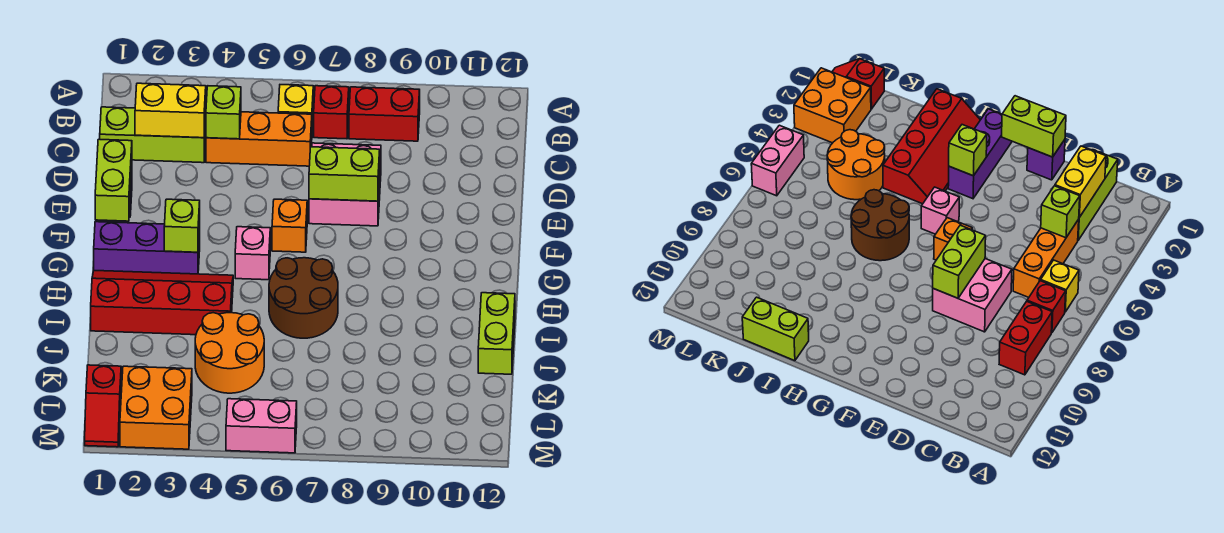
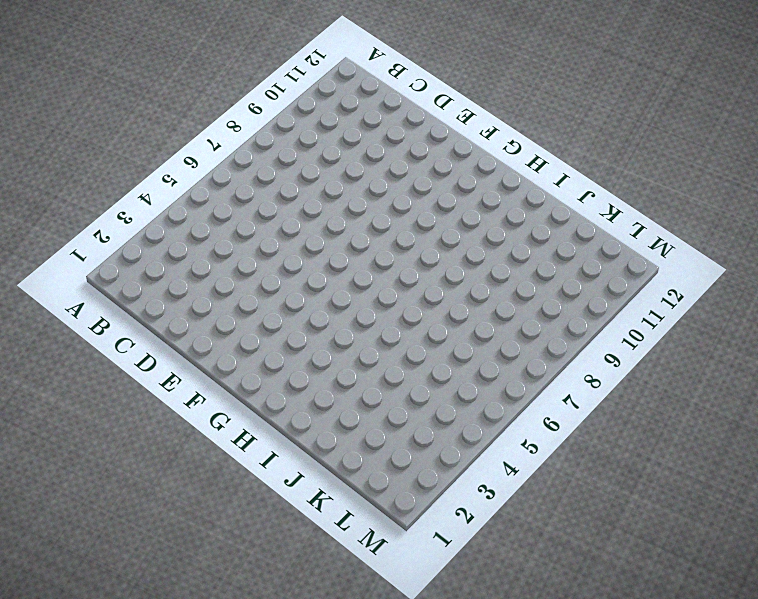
none -> yellow 1x1 brick [278,85,313,127]
none -> red 1x1 brick [314,86,349,139]
none -> red 1x2 brick [349,87,420,141]

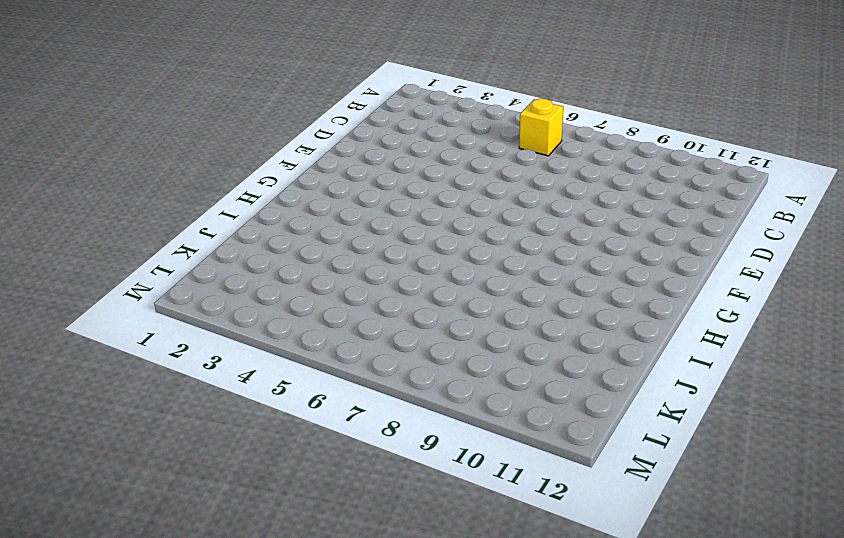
none -> red 1x1 brick [314,86,349,139]
none -> red 1x2 brick [349,87,420,141]
none -> lime 1x3 brick [100,107,206,163]

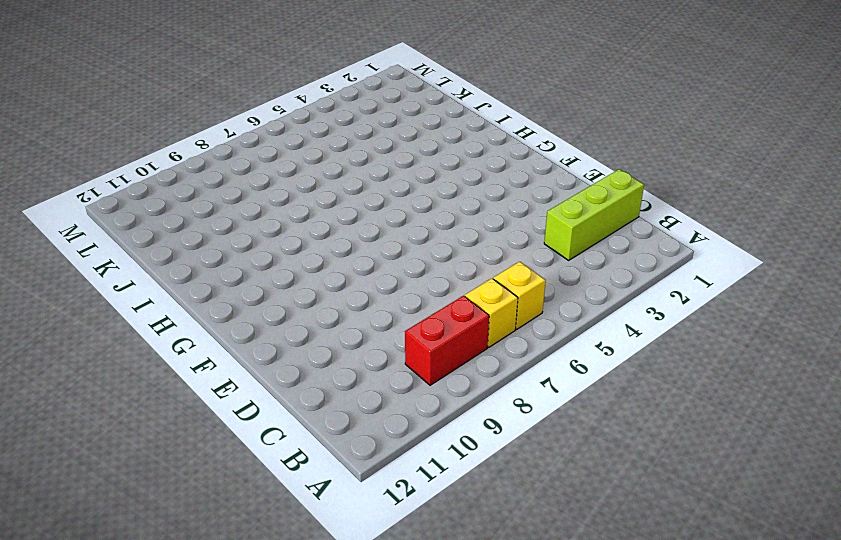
yellow 1x1 brick [465,279,518,347] -> red 1x1 brick [314,86,349,139]
none -> orange 1x3 brick [206,112,312,166]
none -> pink 2x2 brick [309,143,381,226]
none -> purple 1x1 brick [1027,140,1065,180]

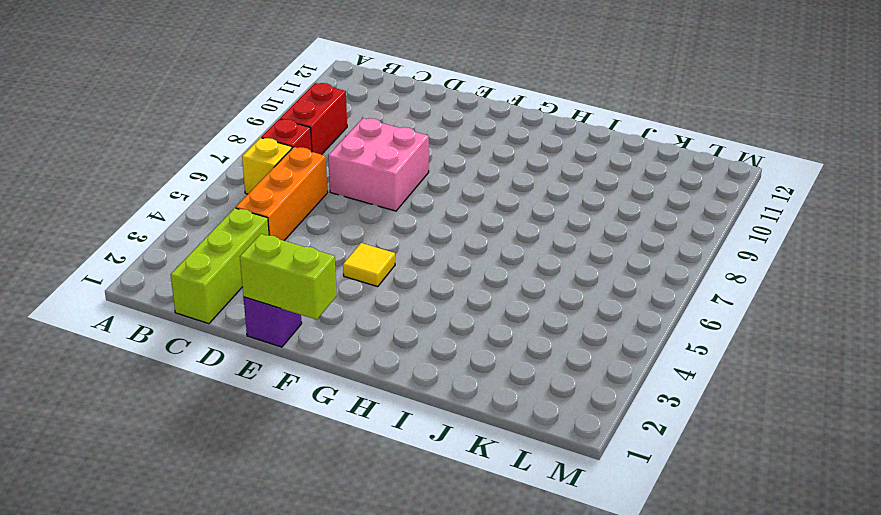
yellow 1x1 tile [343,243,395,287] -> none
none -> orange 1x1 brick [272,199,307,252]
none -> purple 1x3 brick [94,222,200,274]
none -> pink 1x1 brick [235,227,270,280]

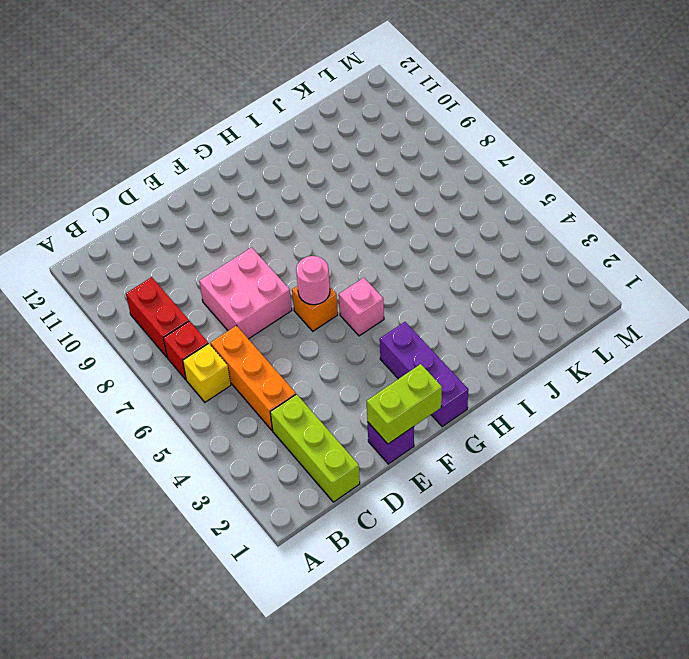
pink 1x1 round brick [296,256,330,305] -> none
none -> red 2x4 slope [91,271,233,335]
none -> brown 2x2 round brick [269,258,338,338]
none -> lime 1x2 brick [478,293,515,374]

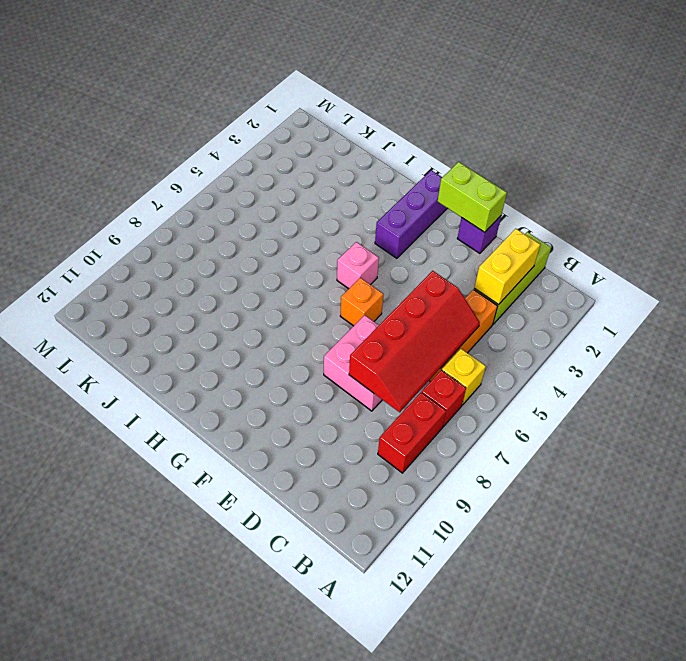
red 2x4 slope [349,271,480,412] -> red 2x4 slope moved to [91,271,233,335]
none -> brown 2x2 round brick [269,258,338,338]
none -> lime 1x2 brick [478,293,515,374]
none -> orange 2x2 round brick [195,313,264,393]

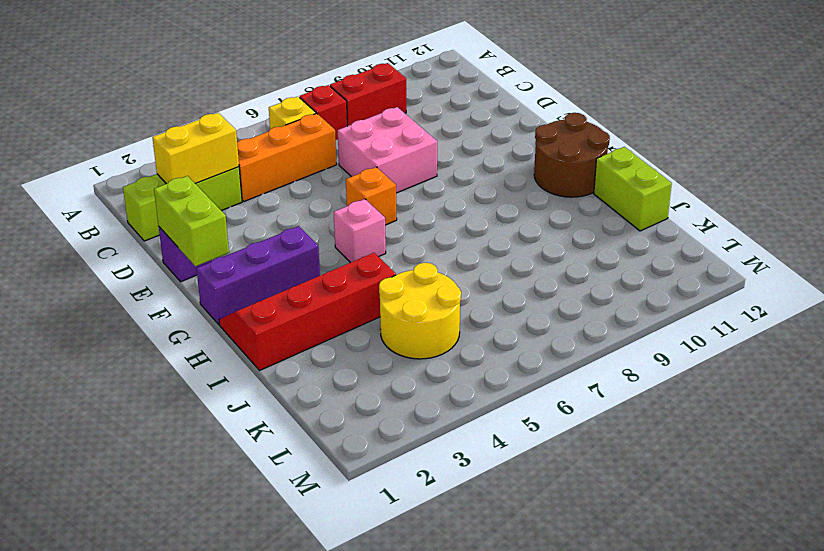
brown 2x2 round brick [534,113,610,197] -> brown 2x2 round brick moved to [269,258,338,338]
yellow 2x2 round brick [379,263,461,359] -> orange 2x2 round brick [195,313,264,393]
none -> red 1x2 slope [85,365,121,447]
none -> orange 2x2 brick [120,366,192,449]
none -> pink 1x2 brick [226,399,297,453]

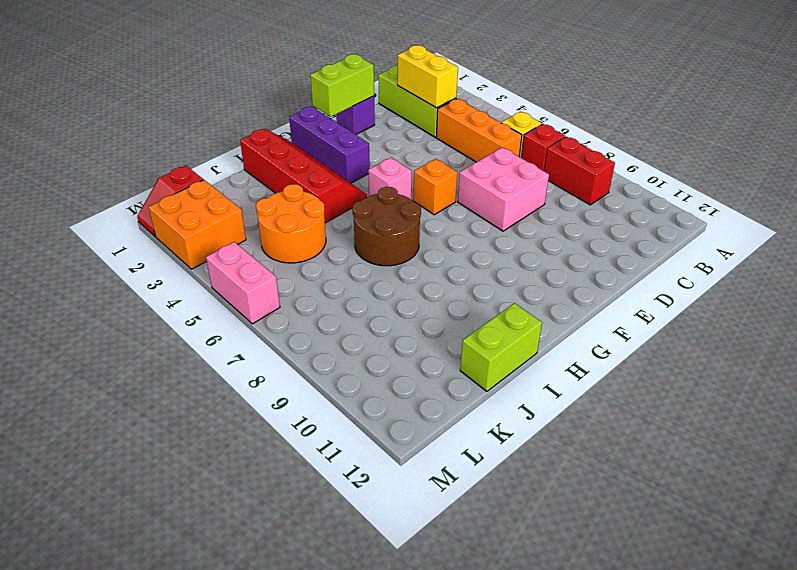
none -> lime 1x1 brick [206,86,241,139]
none -> lime 1x2 brick [309,147,380,201]
none -> lime 1x1 brick [164,199,200,252]

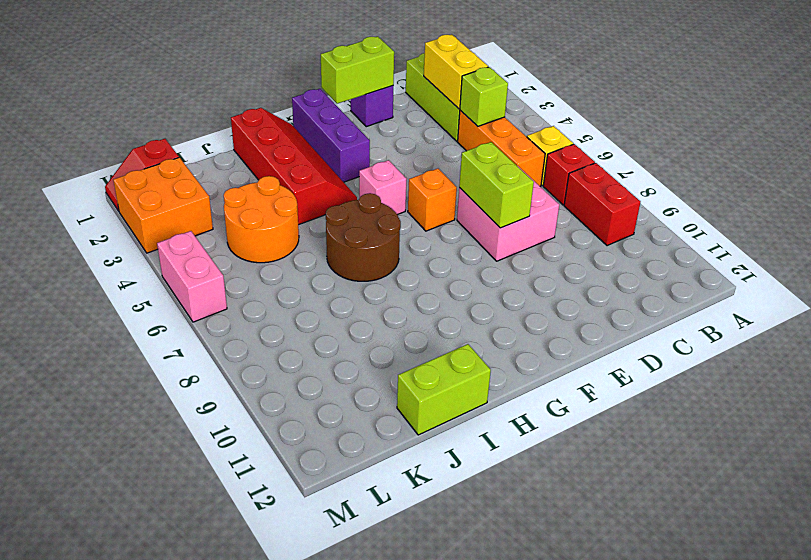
none -> lime 1x1 brick [164,199,200,252]

